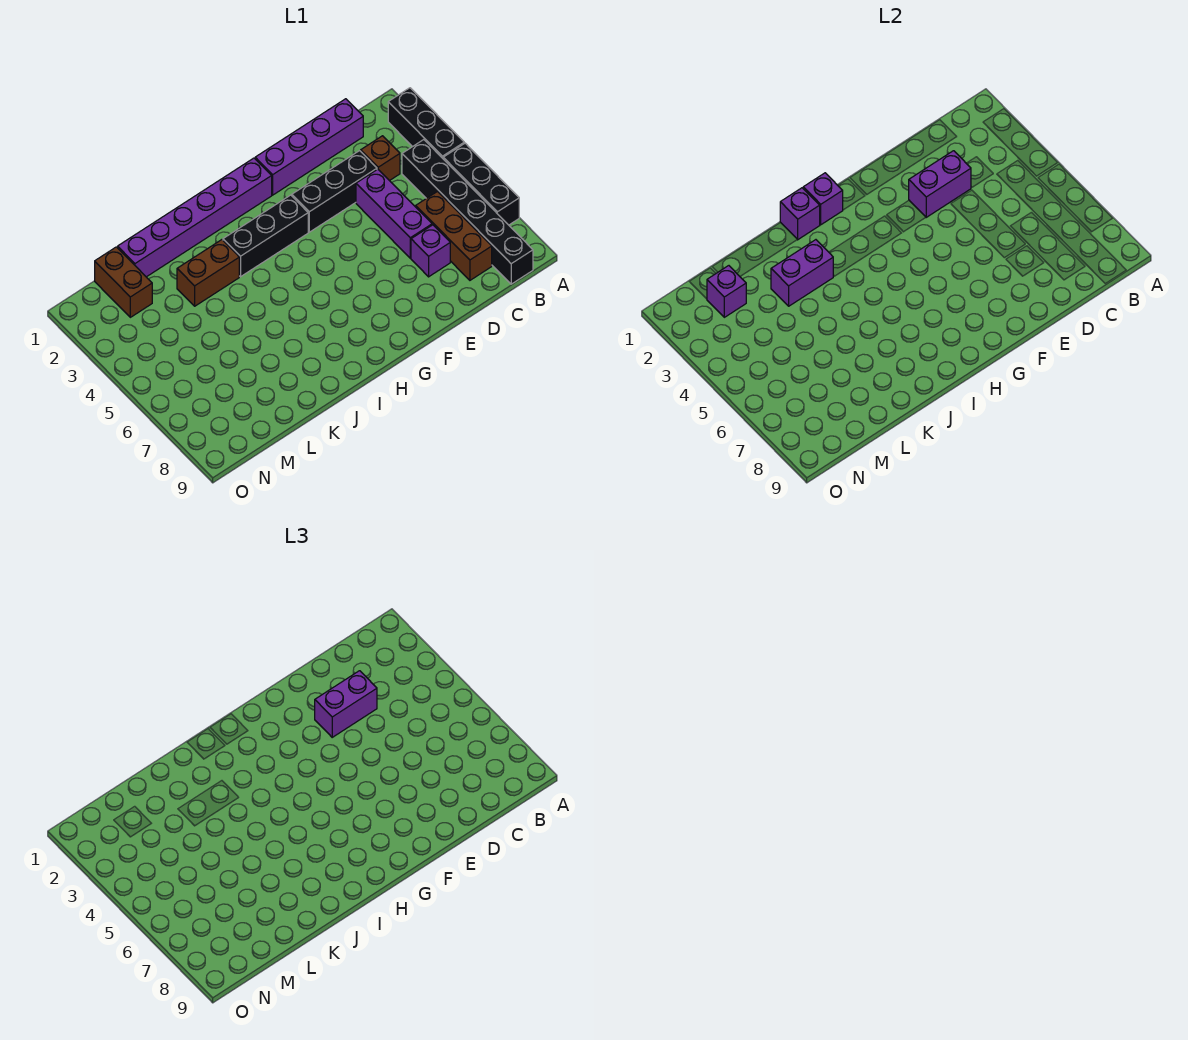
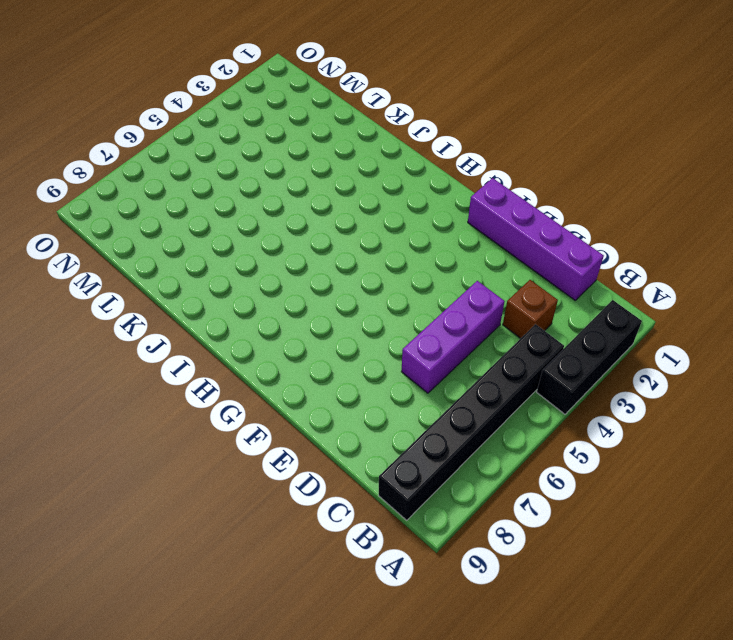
none -> black 1x3 brick [443,143,519,225]
none -> brown 1x3 brick [416,192,492,280]
none -> black 1x3 brick [292,151,377,232]

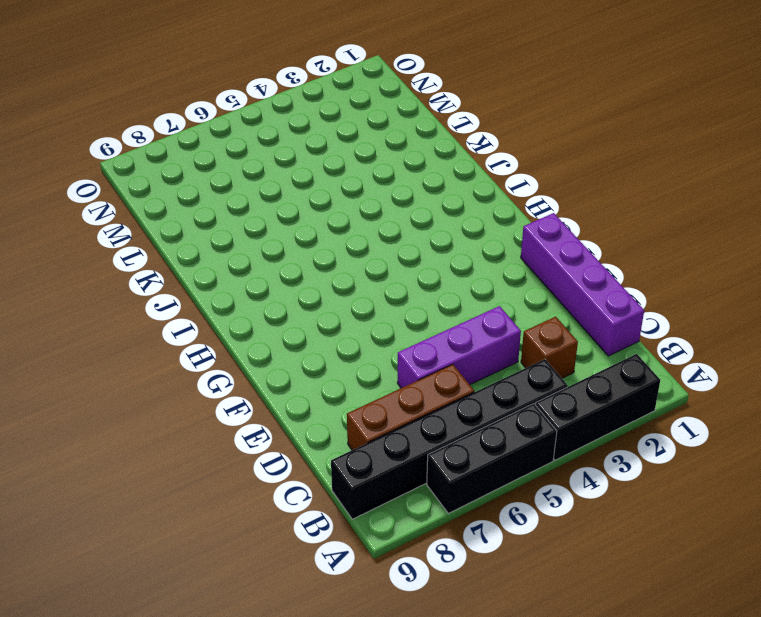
none -> black 1x3 brick [292,151,377,232]
none -> purple 1x1 brick [411,225,450,277]
none -> purple 1x6 brick [118,158,272,277]

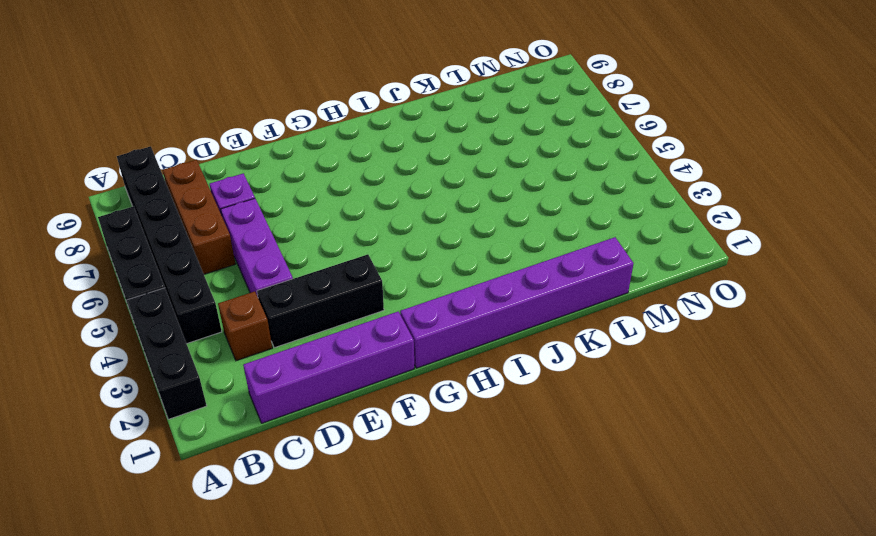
none -> black 1x3 brick [223,195,308,277]
none -> brown 1x2 brick [177,240,239,306]
none -> brown 1x2 brick [95,247,152,317]

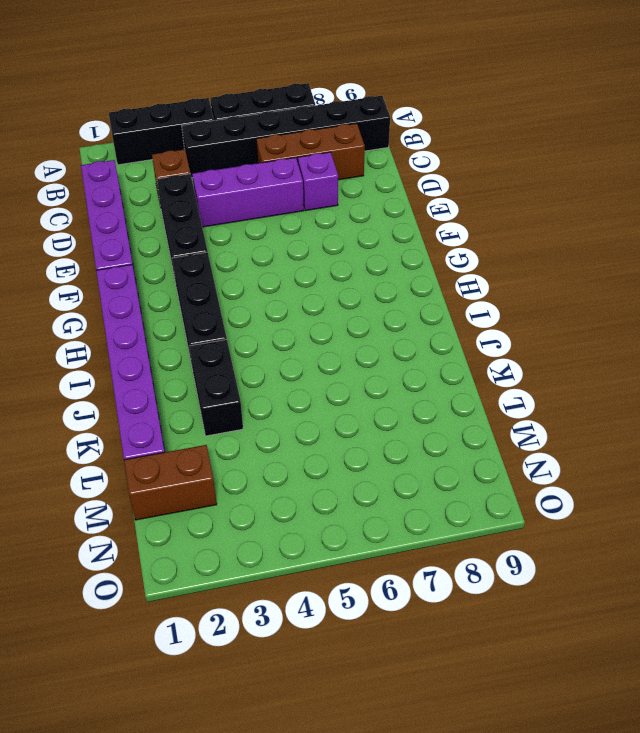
black 1x2 brick [189,340,243,436] -> brown 1x2 brick [177,240,239,306]
none -> purple 1x2 brick [909,151,971,217]
none -> purple 1x1 brick [803,173,843,225]
none -> purple 1x1 brick [780,188,820,240]

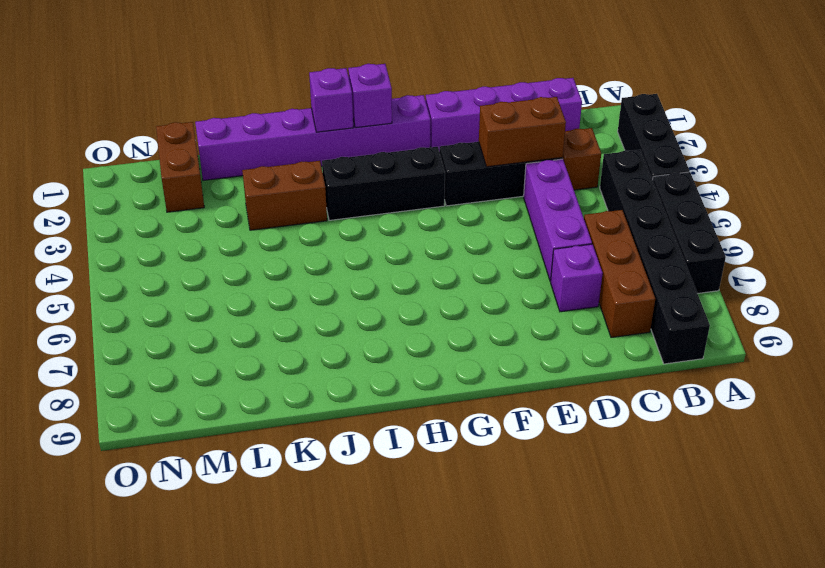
brown 1x2 brick [479,97,566,167] -> purple 1x2 brick [909,151,971,217]
none -> purple 1x2 brick [771,240,833,306]
none -> purple 1x1 brick [707,266,746,317]
none -> purple 1x2 brick [315,671,377,737]

